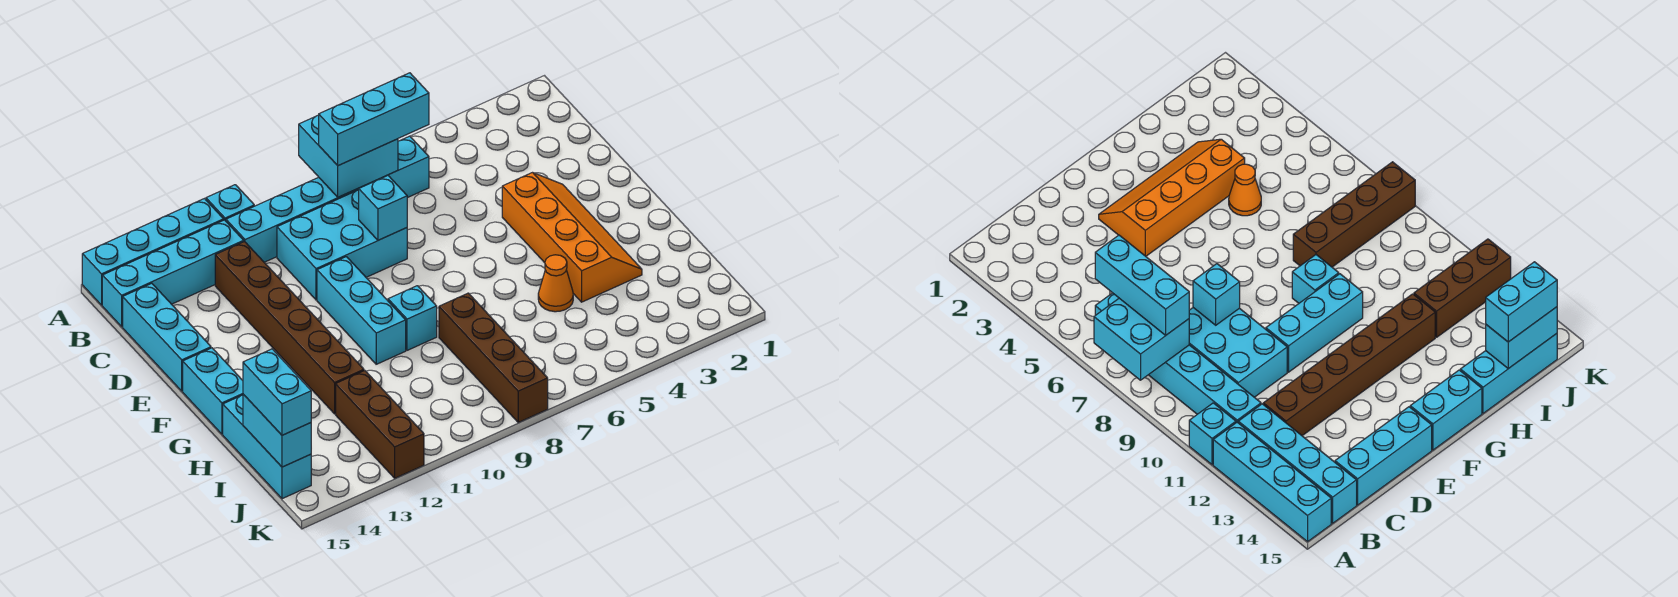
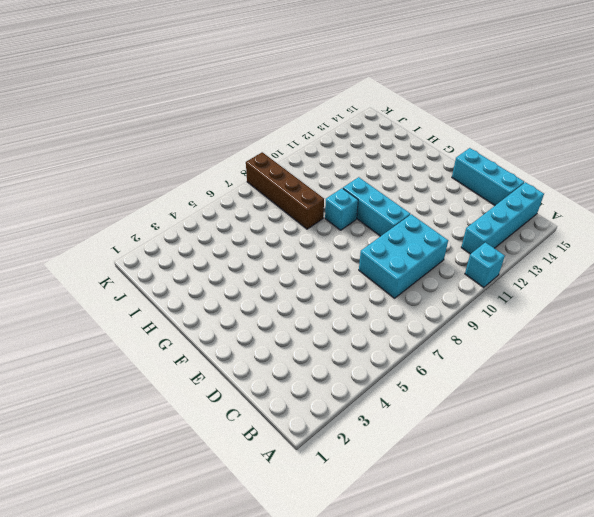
none -> cyan 1x4 brick [82,199,224,305]
none -> cyan 1x6 brick [226,136,429,262]
none -> brown 1x6 brick [215,242,364,414]

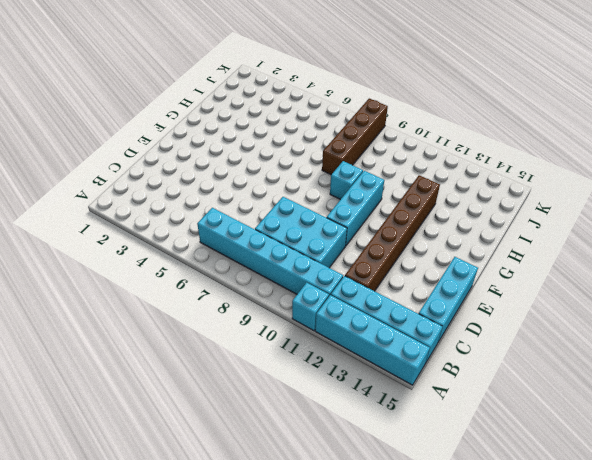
none -> orange 2x4 slope [502,173,642,302]
none -> cyan 1x2 brick [183,348,243,434]
none -> orange 1x1 cone [538,255,573,312]

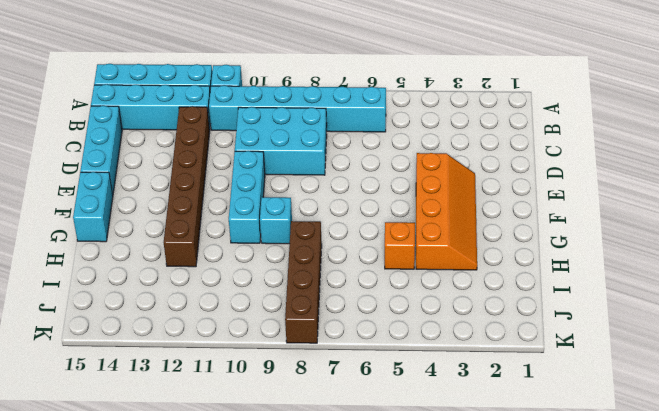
orange 1x1 brick [385,222,415,269] -> orange 1x1 cone [538,255,573,312]
none -> cyan 1x3 brick [223,395,311,499]
none -> brown 1x3 brick [336,371,424,478]
none -> cyan 2x2 brick [299,115,398,197]

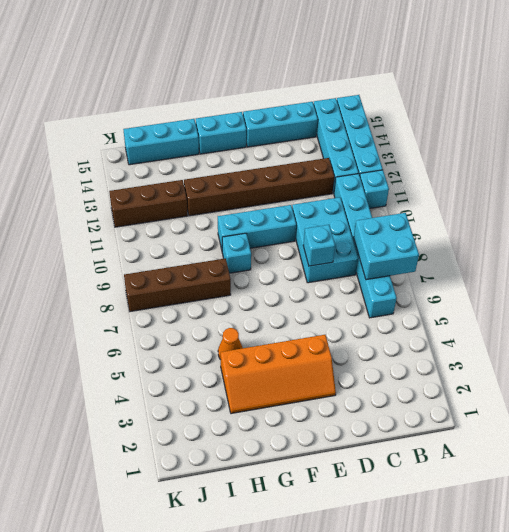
none -> cyan 1x2 brick [243,394,311,467]
none -> cyan 1x3 brick [319,73,429,166]
none -> cyan 1x2 brick [243,349,311,435]

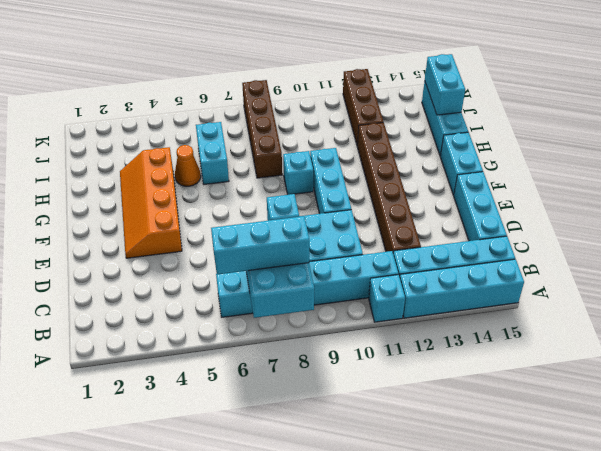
cyan 1x2 brick [196,122,229,184] -> cyan 1x2 brick moved to [243,349,311,435]

